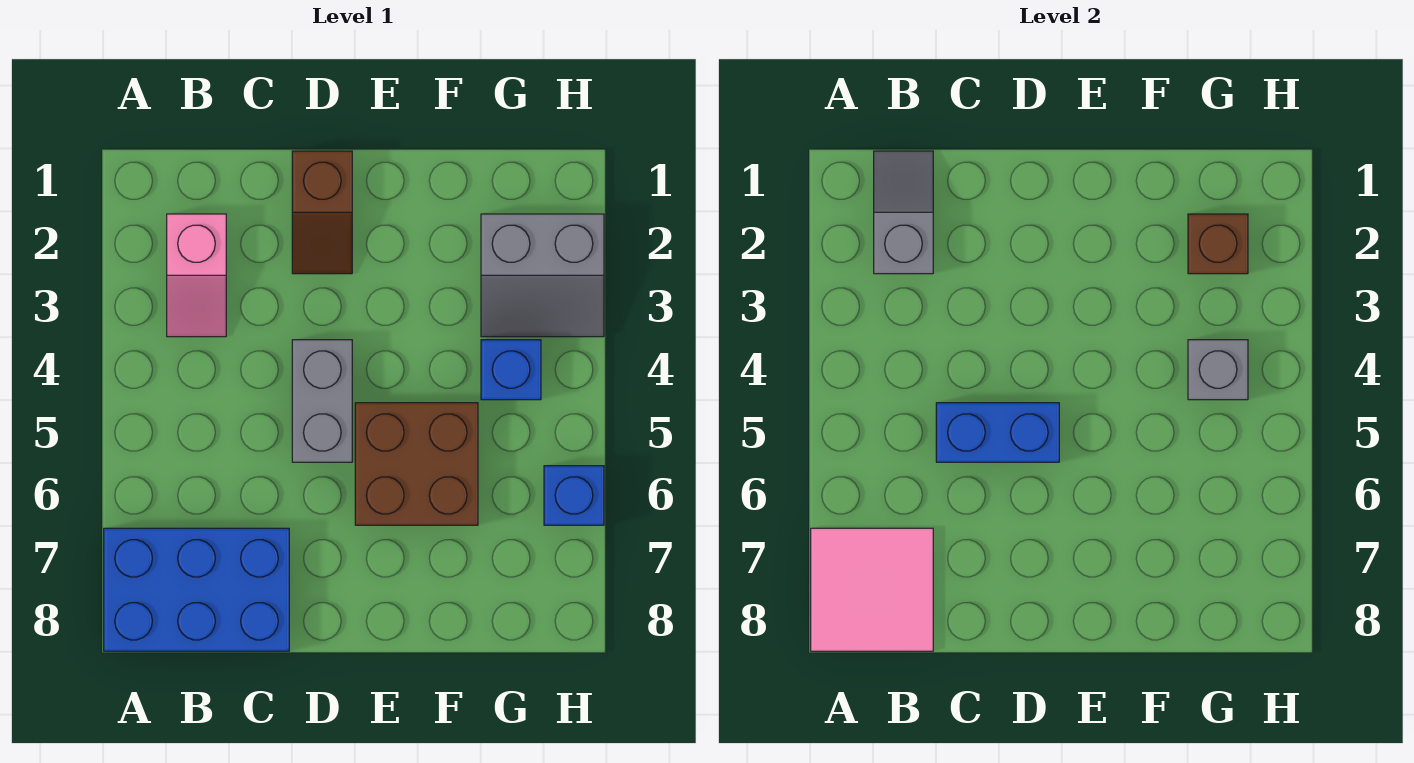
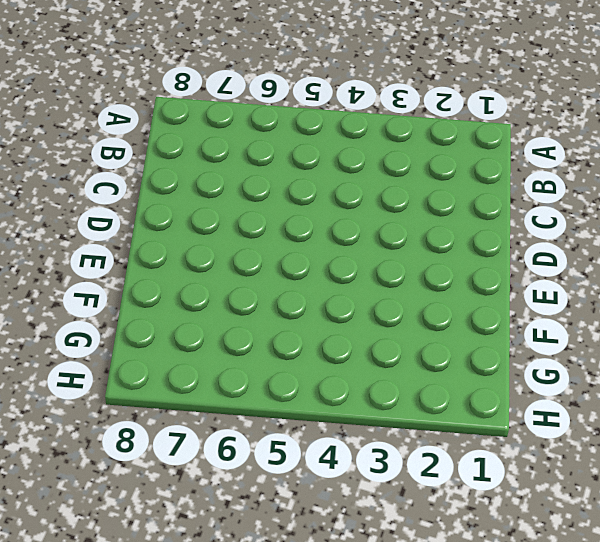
none -> blue 2x3 brick [104,528,289,651]
none -> pink 1x2 slope [167,214,226,337]
none -> brown 1x2 slope [292,151,352,274]

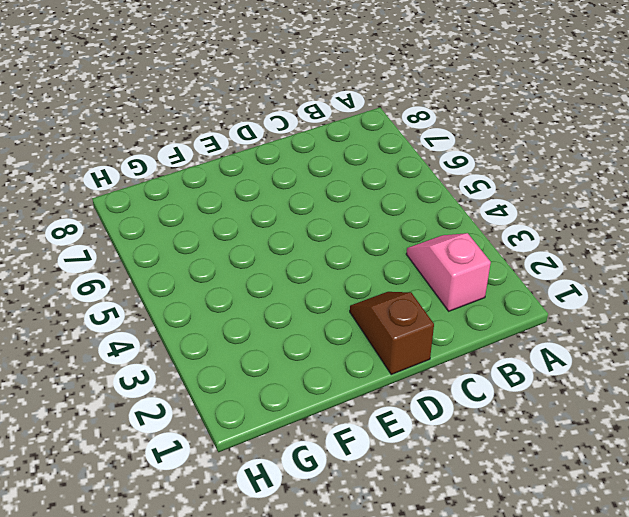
none -> blue 2x3 brick [104,528,289,651]
none -> grey 1x2 brick [292,340,352,462]
none -> brown 2x2 brick [355,403,478,525]

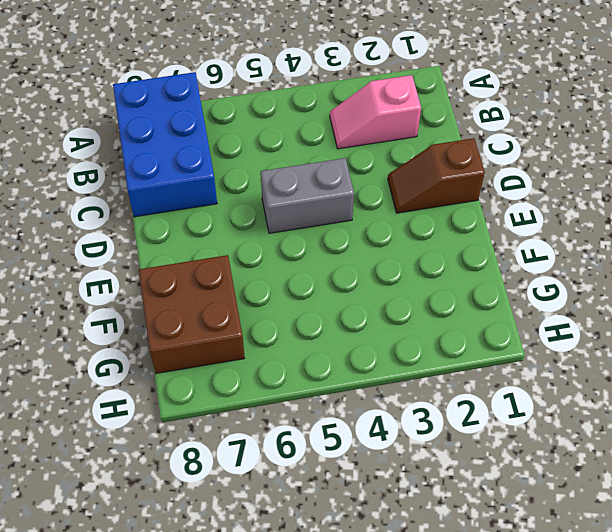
brown 2x2 brick [139,255,245,373] -> brown 2x2 brick moved to [355,403,478,525]
none -> grey 2x2 slope [481,214,604,337]
none -> blue 1x1 brick [481,340,541,400]
none -> blue 1x1 brick [544,466,604,525]

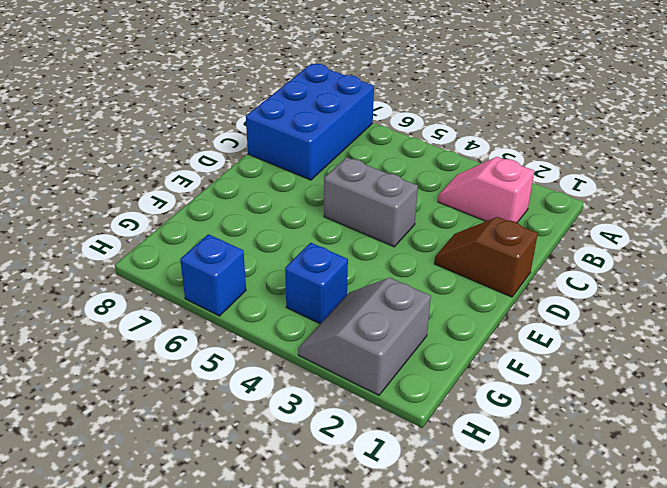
none -> brown 2x2 brick [355,403,478,525]
none -> pink 2x2 tile [811,528,933,651]
none -> grey 1x2 slope [874,151,933,274]

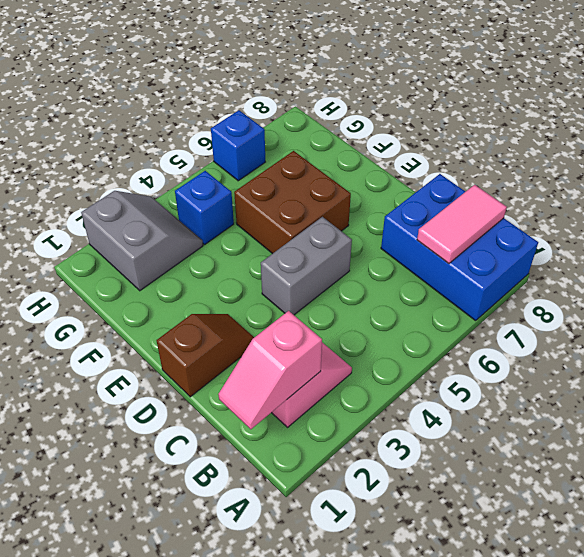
pink 1x2 slope [218,311,322,429] -> grey 1x2 slope [874,151,933,274]
pink 1x2 tile [417,185,507,264] -> pink 2x2 tile [811,528,933,651]
none -> blue 1x2 brick [936,403,1059,462]
none -> brown 1x1 brick [1188,214,1248,274]
none -> grey 1x1 brick [1188,340,1248,400]

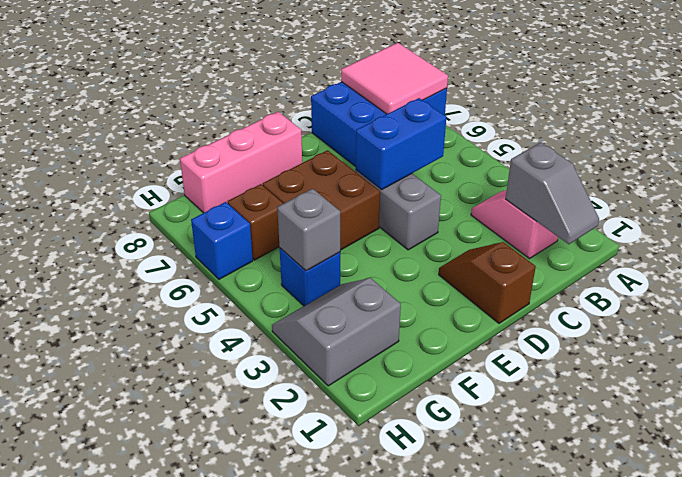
pink 1x3 brick [180,112,302,213] -> none
brown 1x1 brick [228,184,284,260] -> brown 1x1 brick moved to [1188,214,1248,274]

